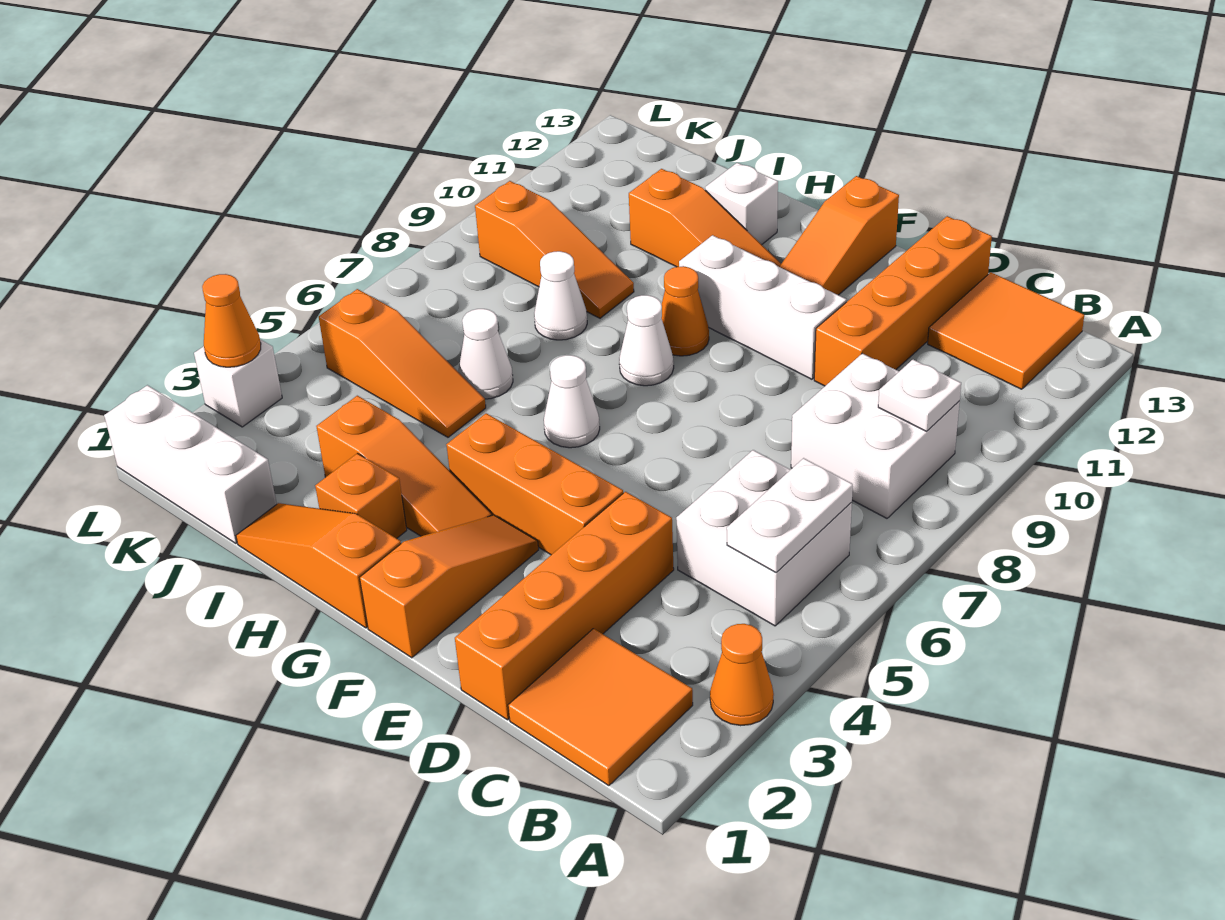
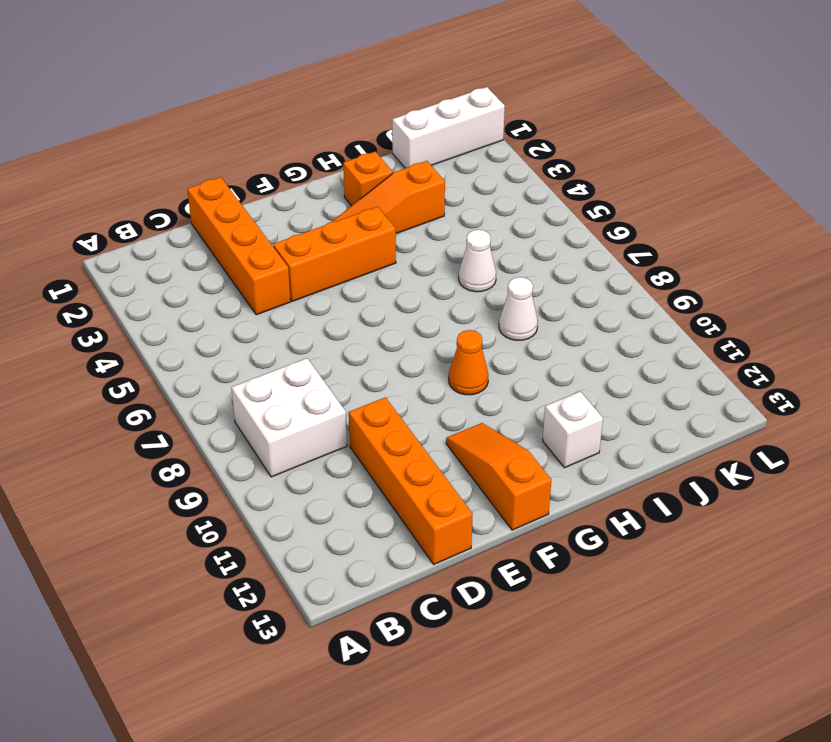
none -> orange 1x1 cone [710,624,774,726]
none -> orange 2x2 tile [508,629,693,786]
none -> white 2x2 brick [676,450,852,626]

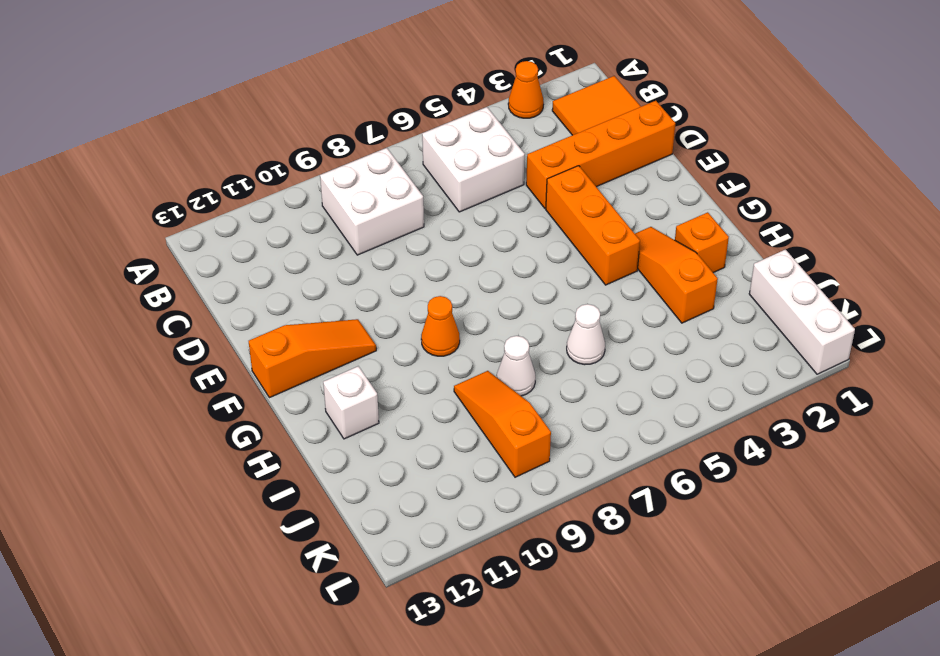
none -> orange 2x2 tile [928,272,1084,389]
none -> orange 1x4 brick [814,216,992,386]
none -> white 1x3 brick [679,235,847,379]

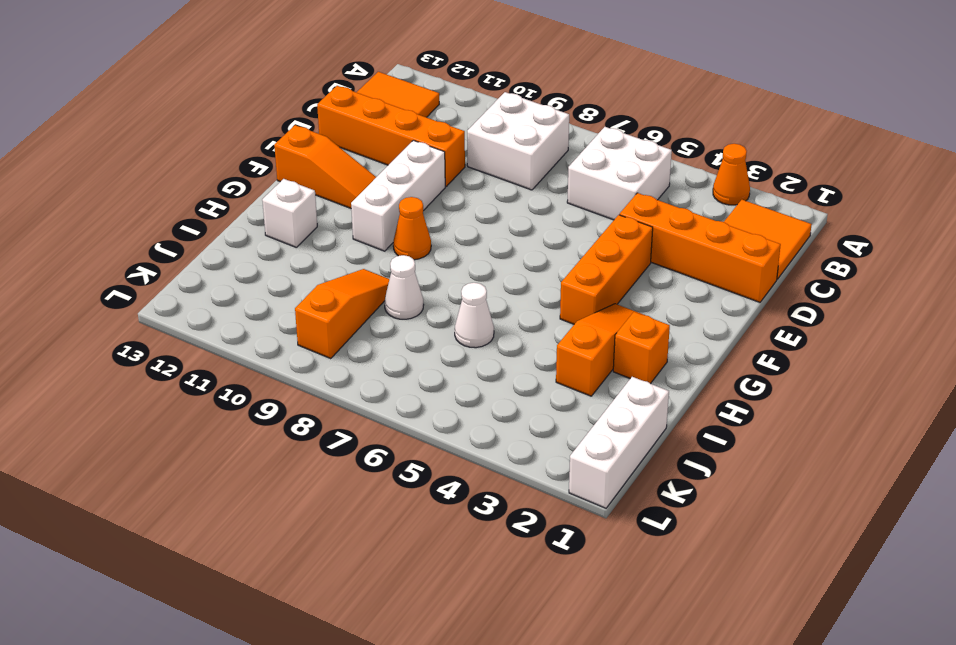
none -> orange 1x3 slope [360,515,538,658]
none -> orange 1x3 slope [236,503,401,628]
none -> white 1x1 cone [544,355,600,448]

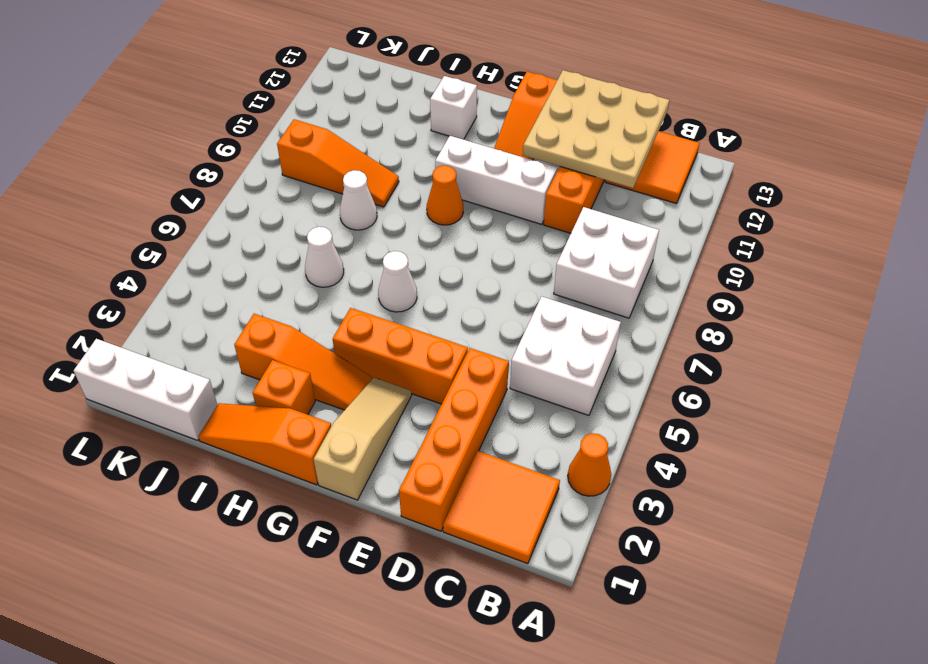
tan 3x3 plate [523,70,669,188] -> none
tan 1x3 slope [314,378,412,500] -> orange 1x3 slope [360,515,538,658]
none -> white 1x1 cone [619,295,674,386]
none -> orange 1x3 slope [629,169,781,267]
none -> orange 1x3 slope [319,289,486,437]

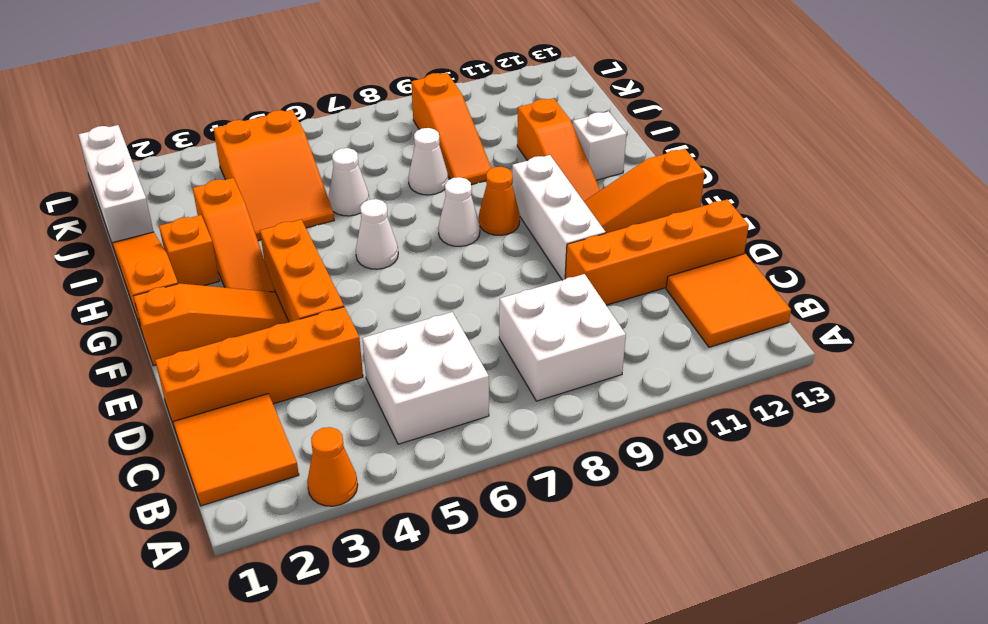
orange 2x3 slope [213,110,334,241] -> orange 1x3 slope [319,289,486,437]
none -> white 1x1 brick [194,339,282,427]
none -> white 1x2 plate [727,458,853,572]
none -> white 1x1 plate [878,360,961,431]

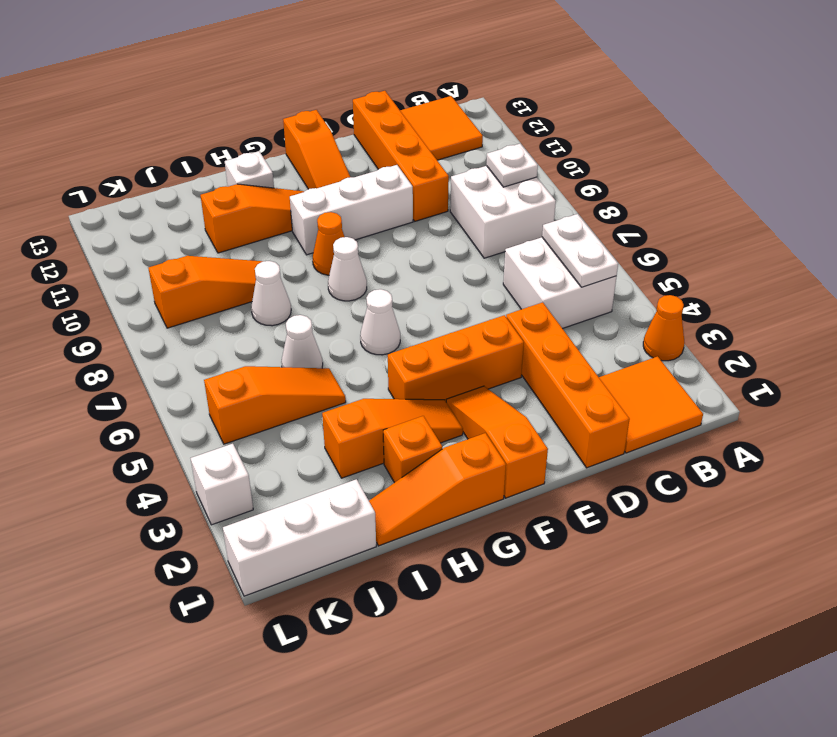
none -> orange 1x1 cone [202,274,261,367]

